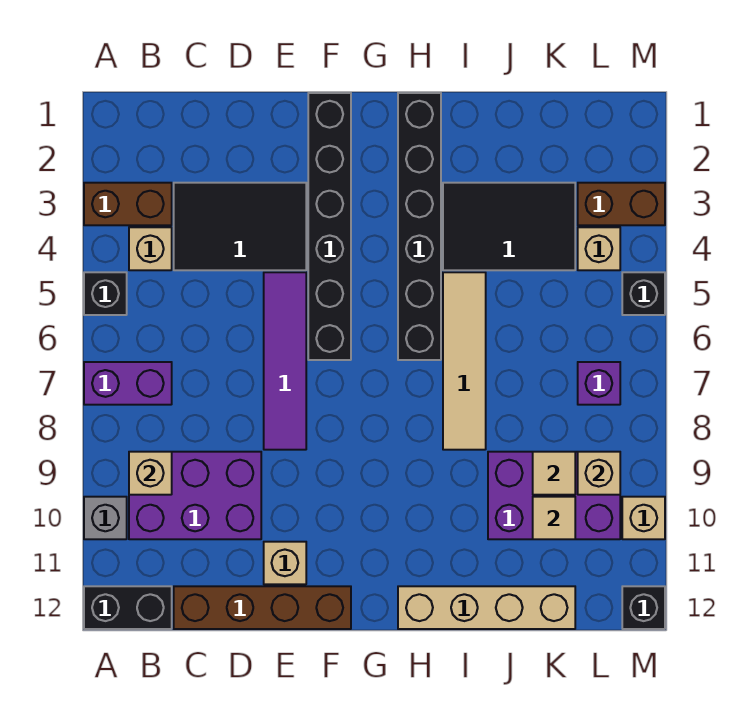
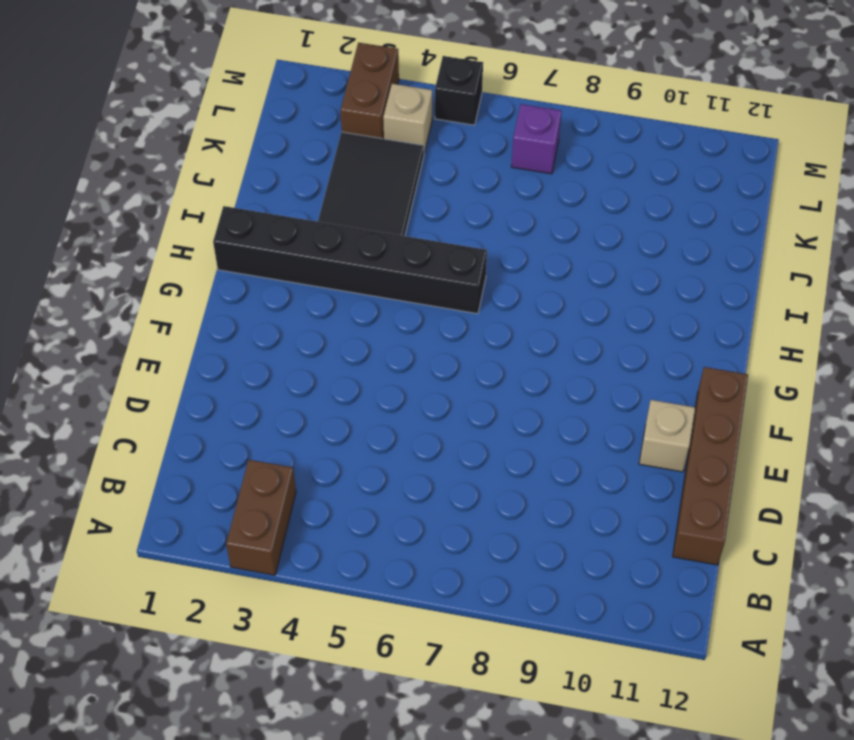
none -> black 1x1 brick [84,272,127,315]
none -> purple 1x2 brick [84,362,172,405]
none -> grey 1x1 brick [84,497,127,539]

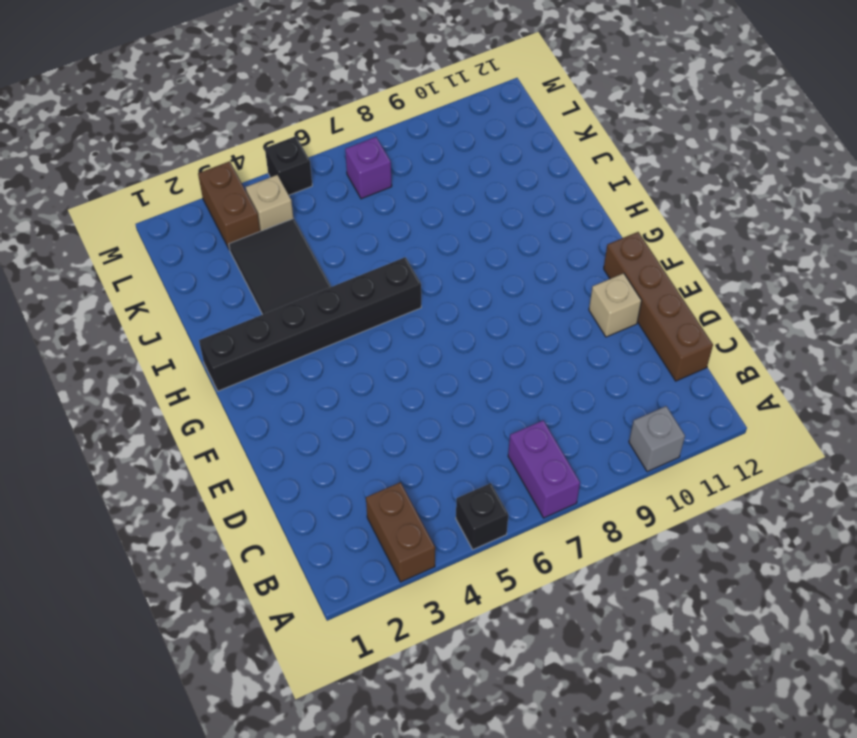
none -> black 1x2 brick [84,586,172,629]
none -> tan 1x1 brick [129,227,172,270]
none -> purple 2x3 brick [129,452,261,539]

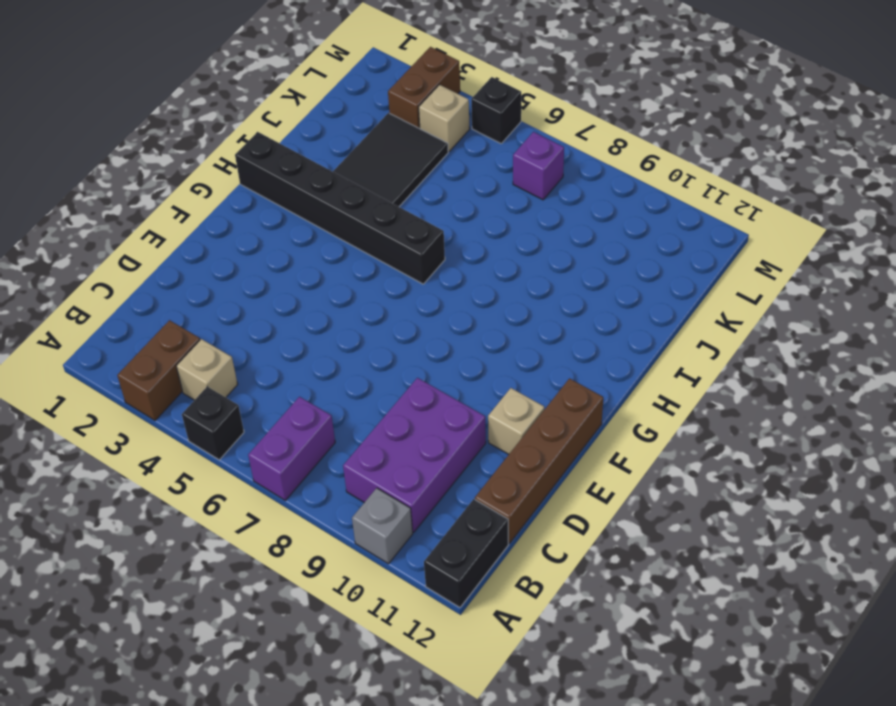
none -> black 2x3 tile [174,183,306,270]
none -> purple 1x4 tile [264,272,306,450]
none -> black 1x6 brick [308,93,351,360]

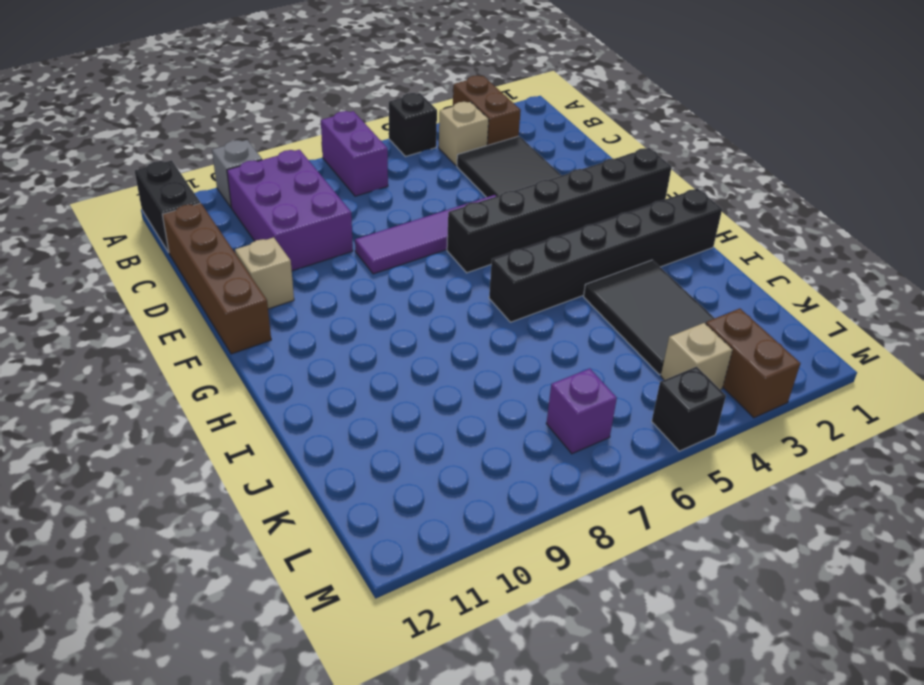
none -> tan 1x4 brick [398,586,575,629]
none -> tan 1x4 tile [443,272,486,450]
none -> purple 2x3 brick [488,452,620,539]

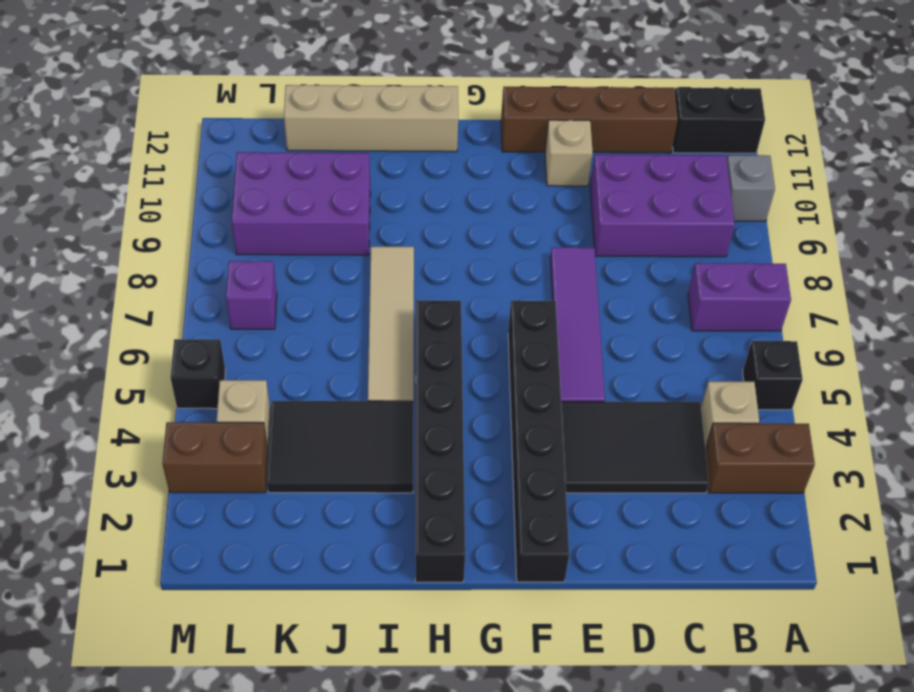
none -> tan 1x1 brick [622,497,665,539]
none -> black 1x1 brick [622,586,665,629]
none -> tan 1x1 brick [129,452,172,495]

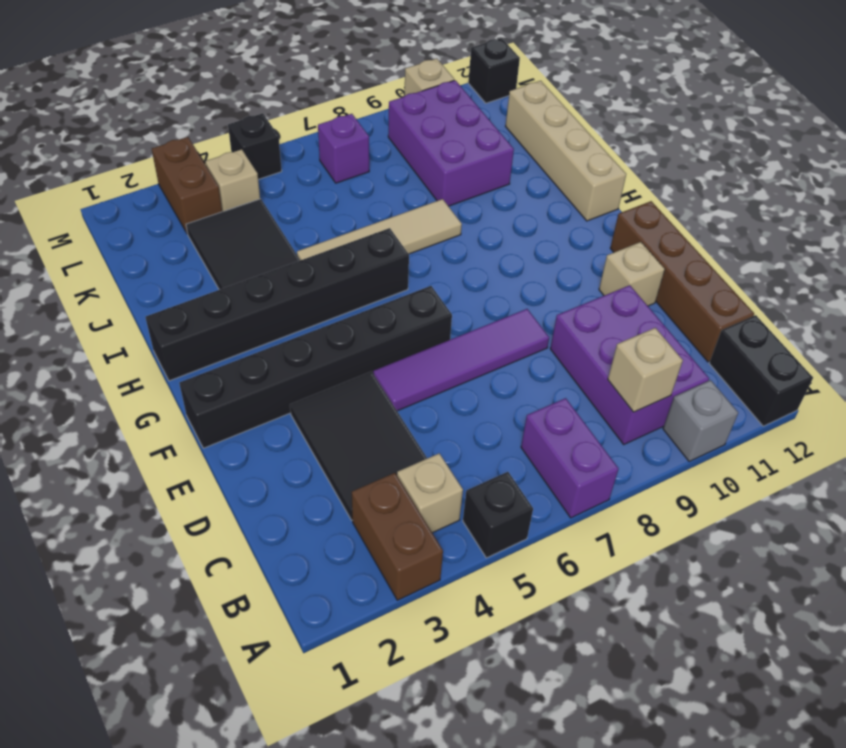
none -> tan 1x1 tile [533,452,575,495]
none -> tan 1x1 tile [533,497,575,539]
none -> tan 1x1 brick [578,452,620,495]

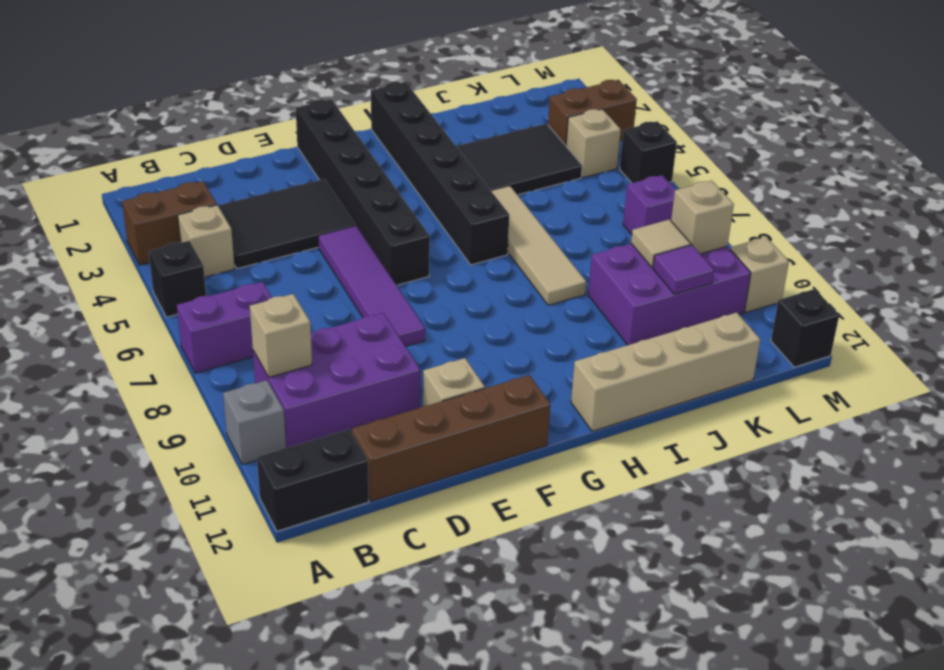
purple 1x1 tile [653,245,714,294] -> tan 1x1 tile [533,497,575,539]

